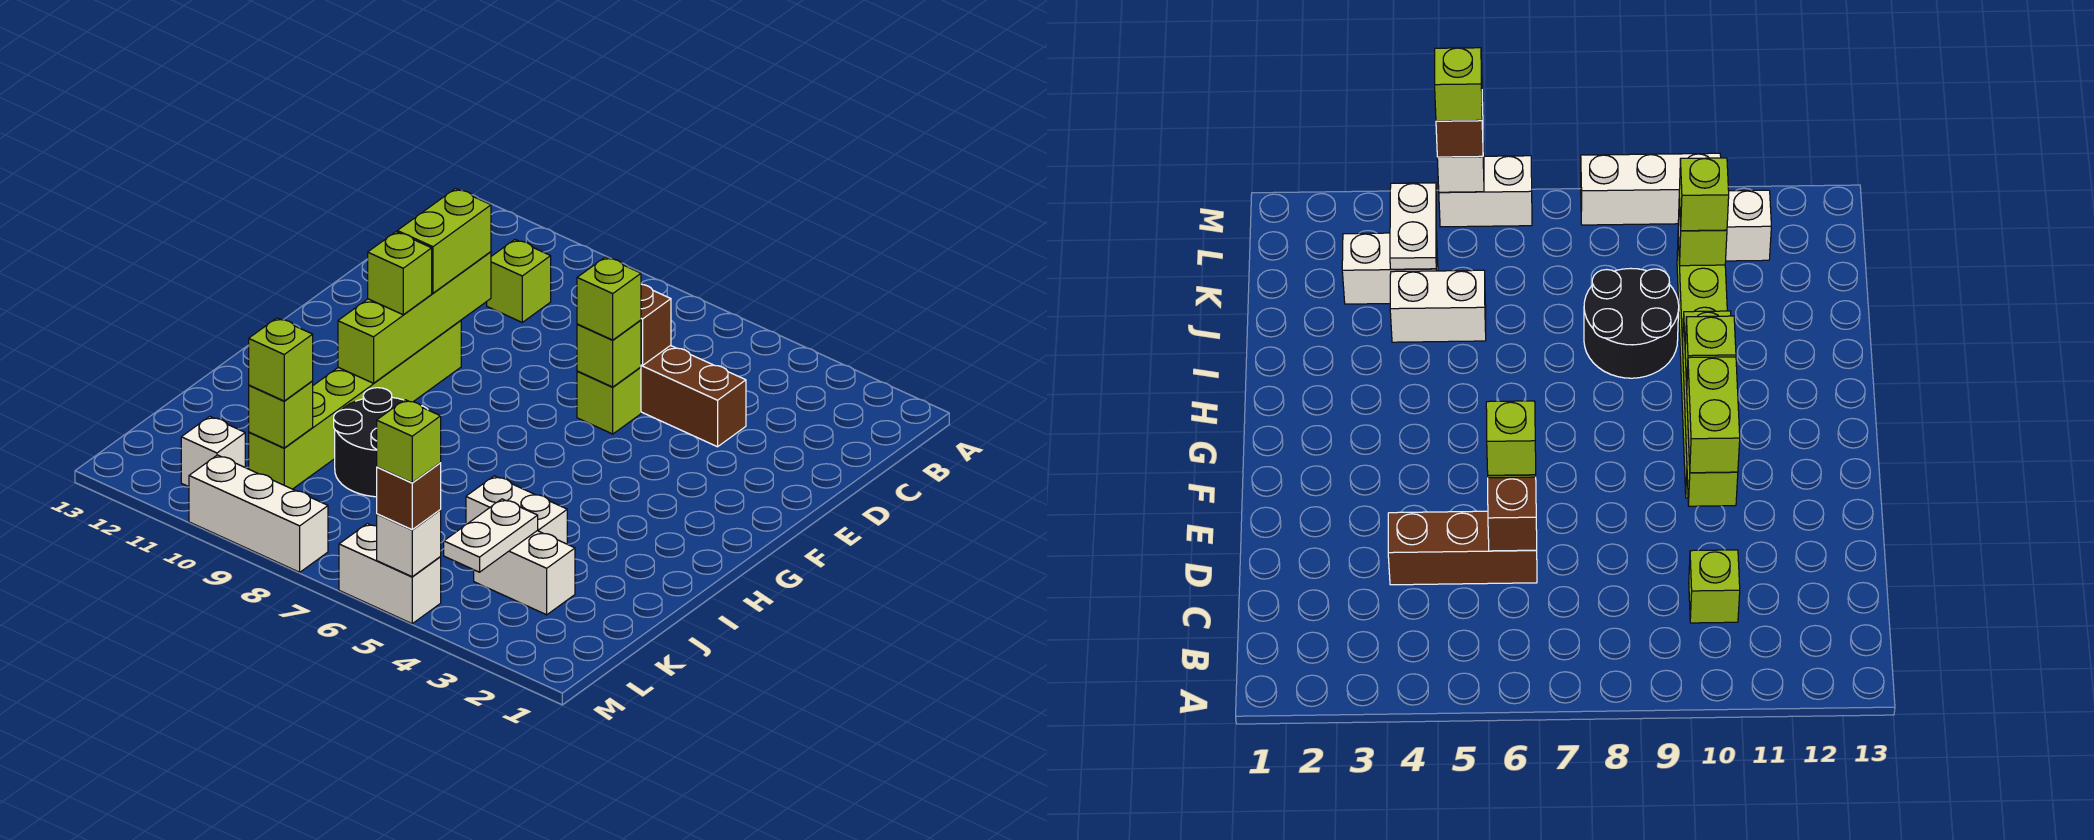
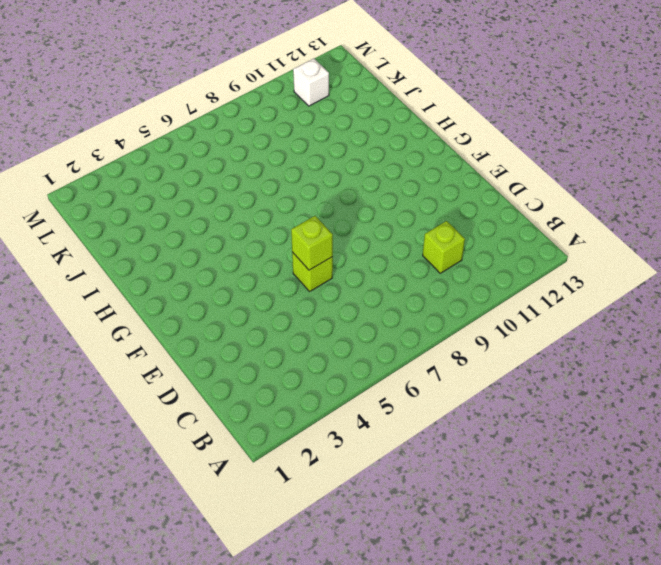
none -> brown 1x3 brick [641,345,746,447]
none -> lime 1x6 brick [249,320,461,489]
none -> black 2x2 round brick [334,388,428,497]

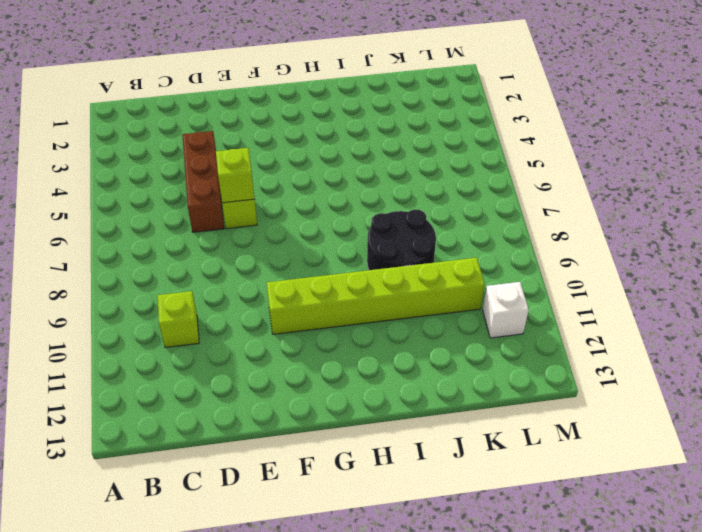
none -> white 1x2 brick [466,476,567,544]
none -> white 1x2 brick [474,531,575,615]
none -> white 1x2 brick [339,524,441,624]

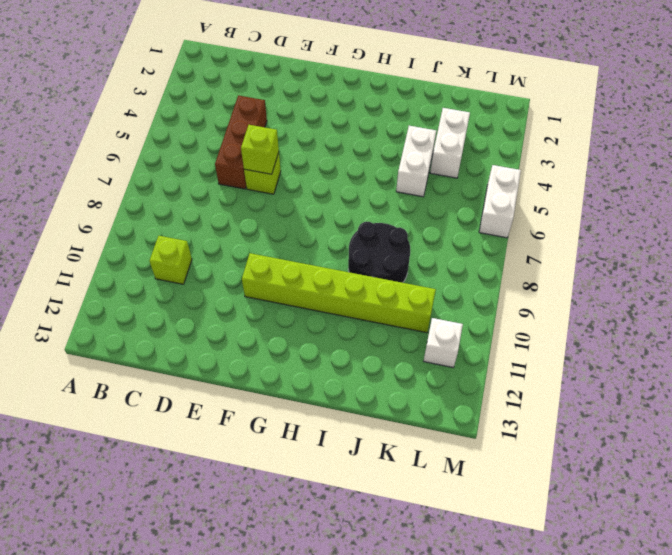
none -> white 1x3 brick [189,455,328,572]
none -> brown 1x1 brick [641,284,671,365]
none -> lime 1x4 brick [338,252,491,383]

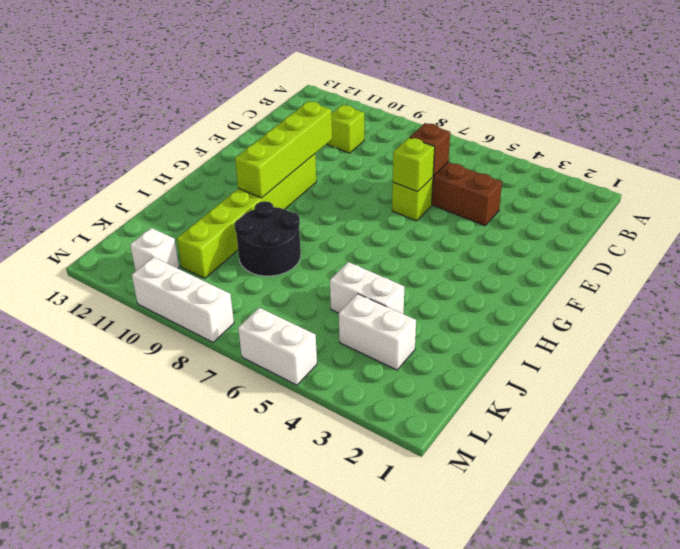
none -> white 1x2 plate [444,499,538,572]
none -> lime 1x1 brick [249,381,313,448]
none -> white 1x1 brick [377,510,441,577]

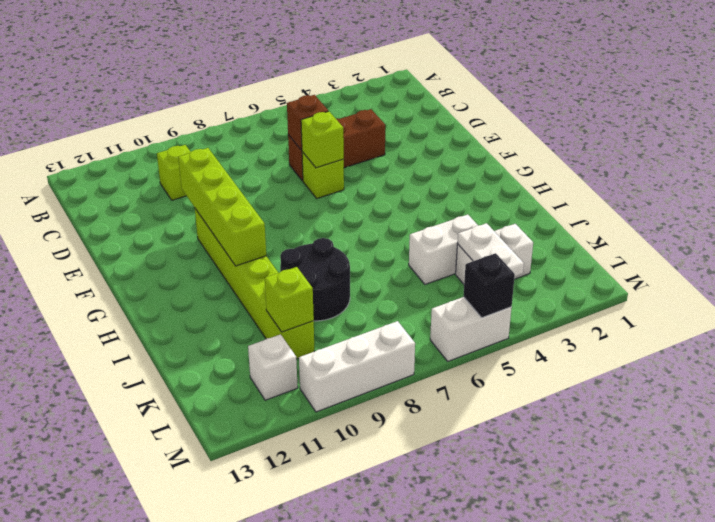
black 1x1 brick [463,253,515,318] -> white 1x1 brick [377,510,441,577]
none -> lime 1x1 brick [577,257,641,340]
none -> lime 1x2 brick [397,189,491,293]
none -> lime 1x1 brick [368,232,432,315]

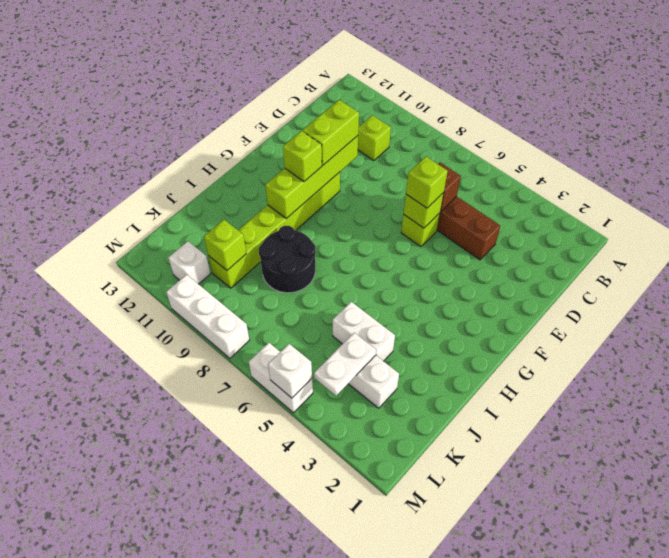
none -> lime 1x1 brick [249,318,313,401]
none -> brown 1x1 brick [377,463,441,530]
none -> lime 1x1 brick [377,400,441,483]

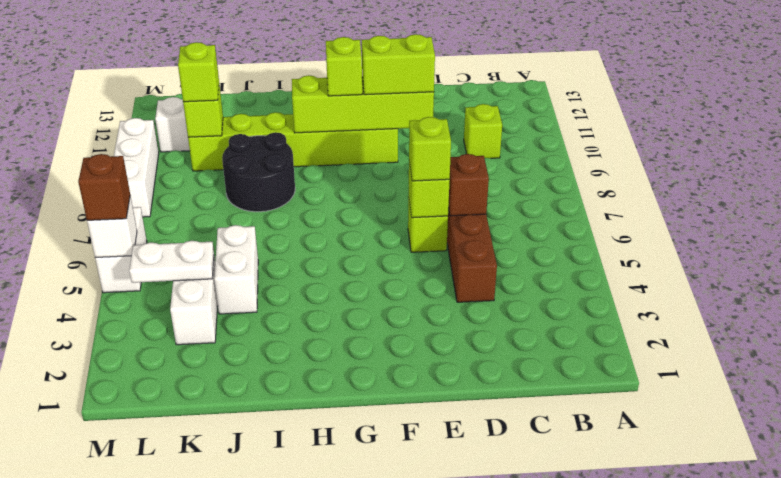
none -> lime 1x1 brick [377,400,441,483]

